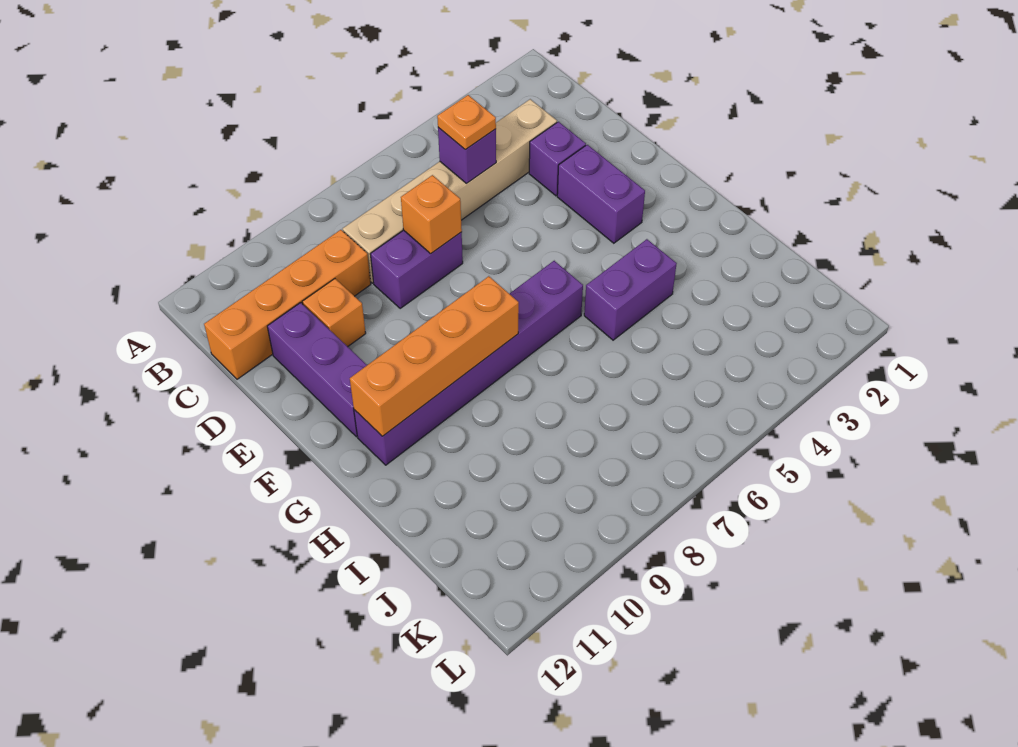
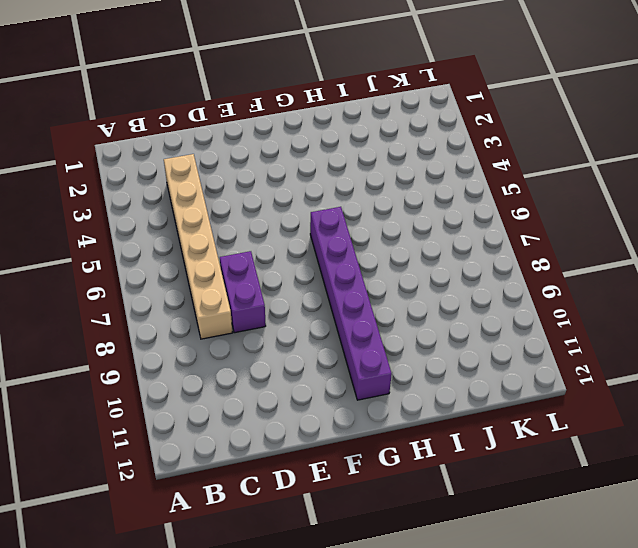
none -> orange 1x4 brick [204,230,371,379]
none -> purple 1x1 brick [529,122,586,196]
none -> orange 1x1 brick [302,279,366,347]

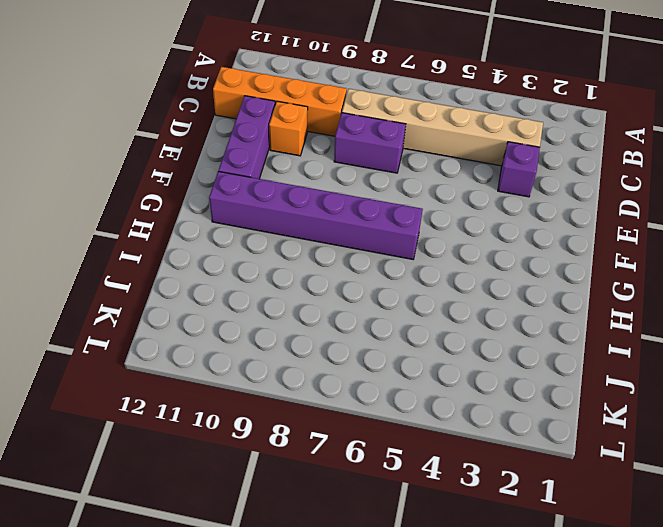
none -> purple 1x2 brick [557,145,645,243]
none -> purple 1x2 brick [584,239,677,340]
none -> purple 1x1 brick [438,127,496,183]

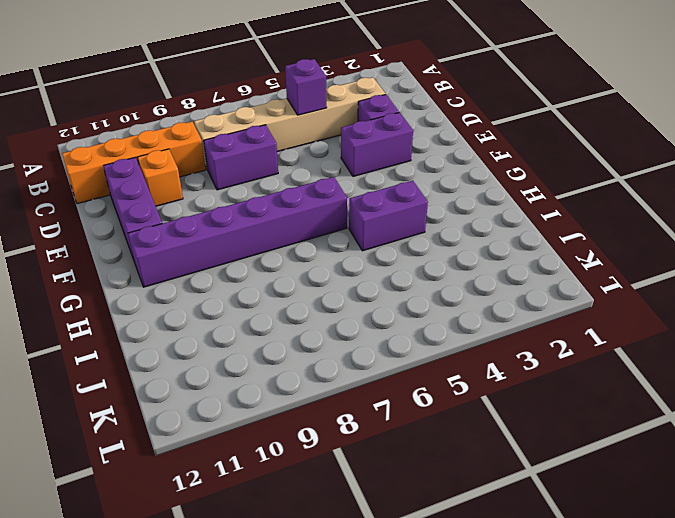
purple 1x2 brick [341,112,413,176] -> purple 1x2 brick turned to [557,145,645,243]
none -> orange 1x1 brick [401,175,462,254]
none -> orange 1x4 brick [350,276,519,436]
none -> orange 1x1 plate [437,95,496,150]

